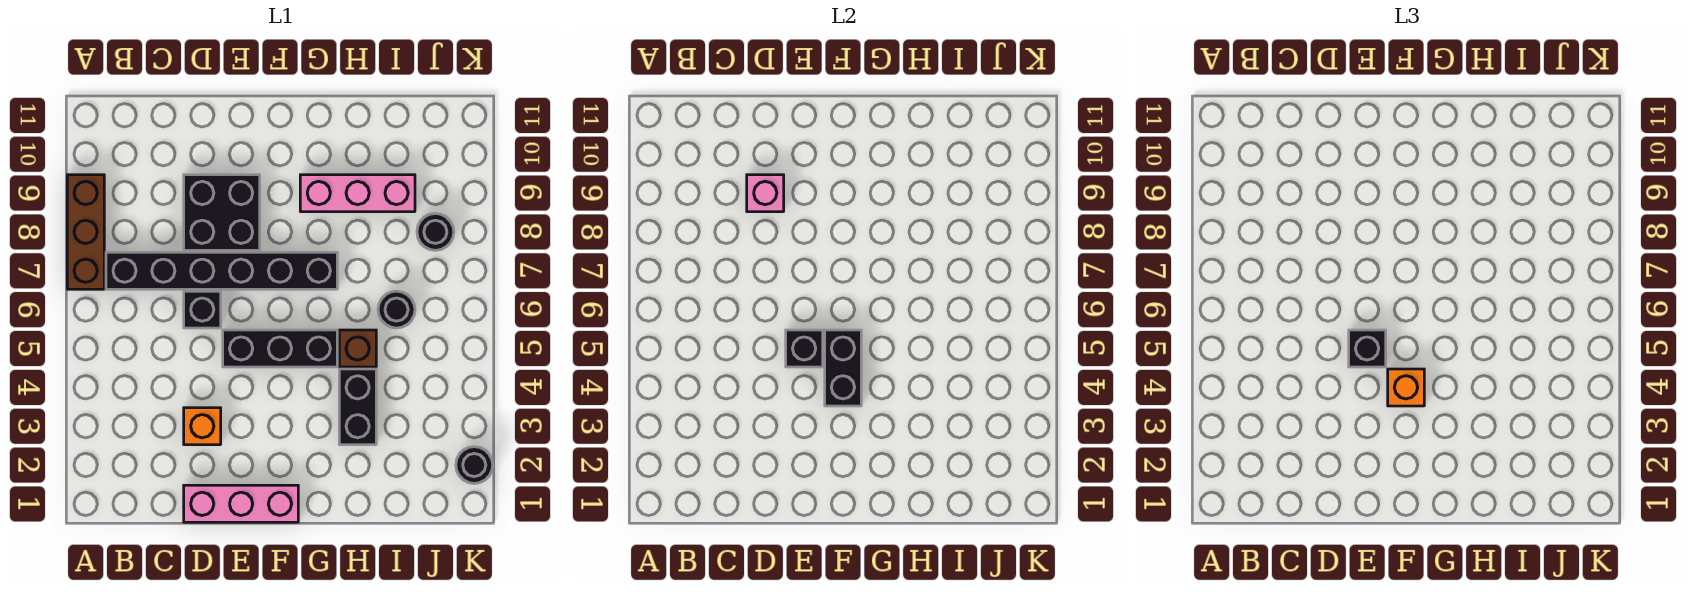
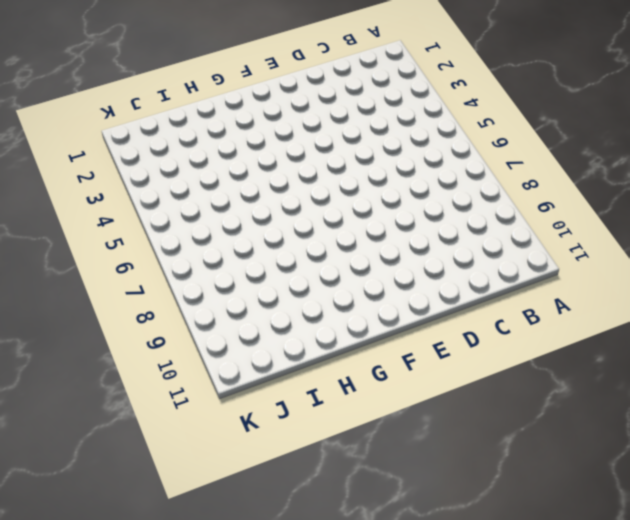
none -> brown 1x3 brick [67,175,104,289]
none -> black 1x6 brick [106,252,337,289]
none -> pink 1x3 brick [184,485,298,522]

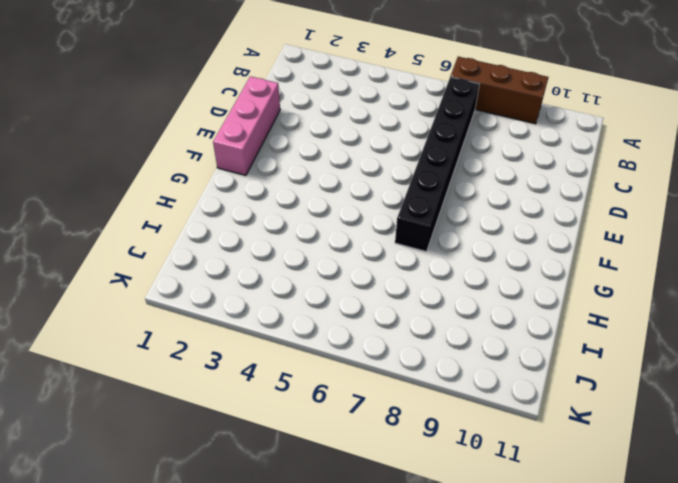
none -> orange 1x1 brick [184,408,221,445]
none -> black 1x1 brick [184,291,221,328]
none -> black 2x2 brick [184,175,260,250]

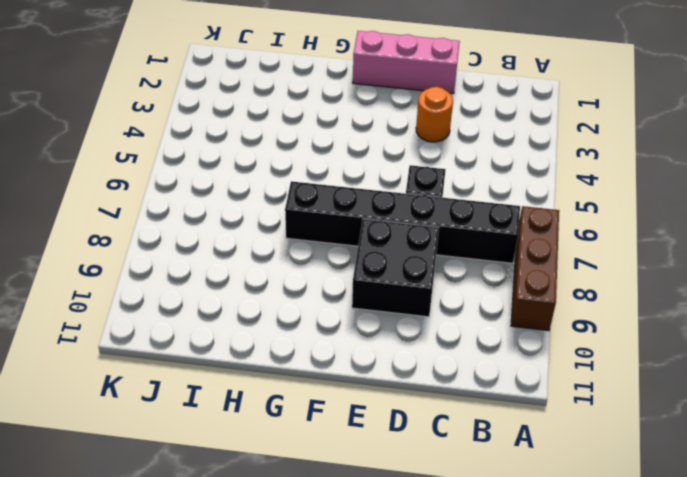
orange 1x1 round brick [416,87,453,142] -> orange 1x1 brick [184,408,221,445]
none -> black 1x3 brick [223,330,337,367]
none -> pink 1x3 brick [300,175,415,212]
none -> black 1x2 brick [339,369,376,445]

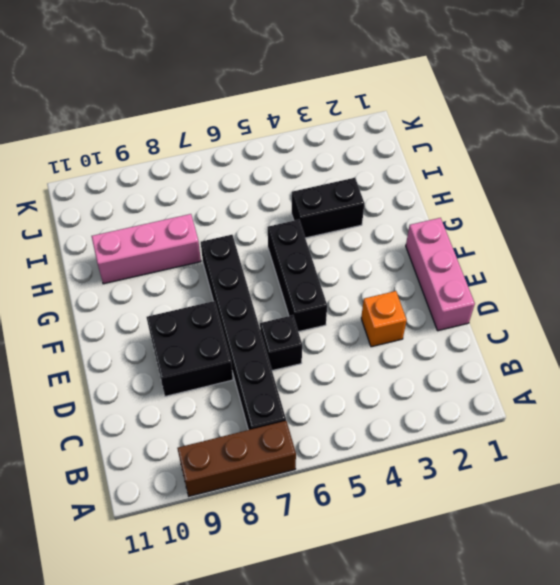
pink 1x3 brick [92,214,201,284] -> pink 1x3 brick turned to [300,175,415,212]
none -> brown 1x1 brick [339,330,376,367]
none -> black 1x1 round brick [378,291,415,328]
none -> black 1x1 round brick [417,213,454,250]

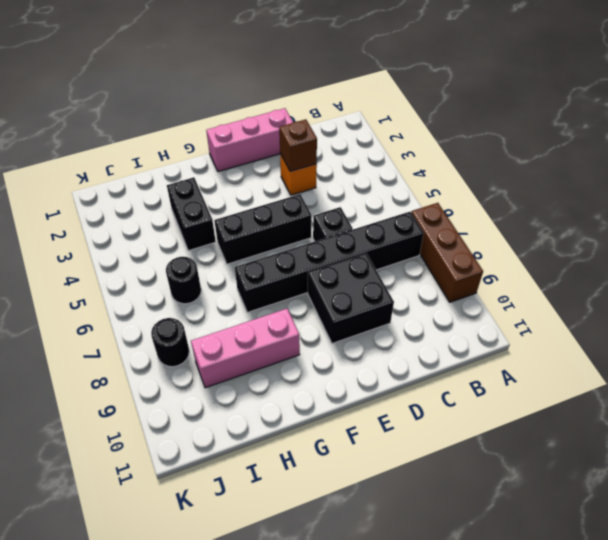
brown 1x1 brick [279,119,317,171] -> brown 1x1 brick moved to [339,330,376,367]
none -> black 1x1 round brick [456,447,493,484]
none -> pink 1x1 brick [747,175,784,212]
none -> black 1x1 brick [786,330,823,367]

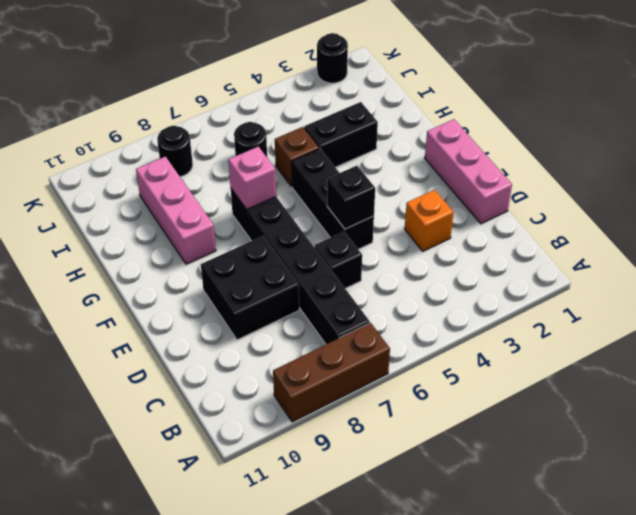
pink 1x1 brick [228,147,276,209] -> pink 1x1 brick moved to [747,175,784,212]
none -> black 1x2 brick [825,330,861,406]
none -> black 1x1 brick [1349,330,1386,367]
none -> orange 1x1 brick [1388,369,1424,406]

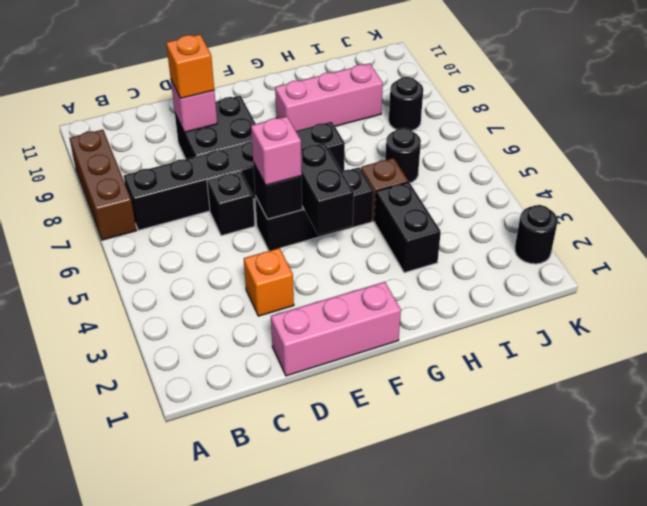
orange 1x1 brick [166,35,214,98] -> orange 1x1 brick moved to [1388,369,1424,406]
pink 1x1 brick [251,116,302,185] -> black 1x1 brick [1349,330,1386,367]

